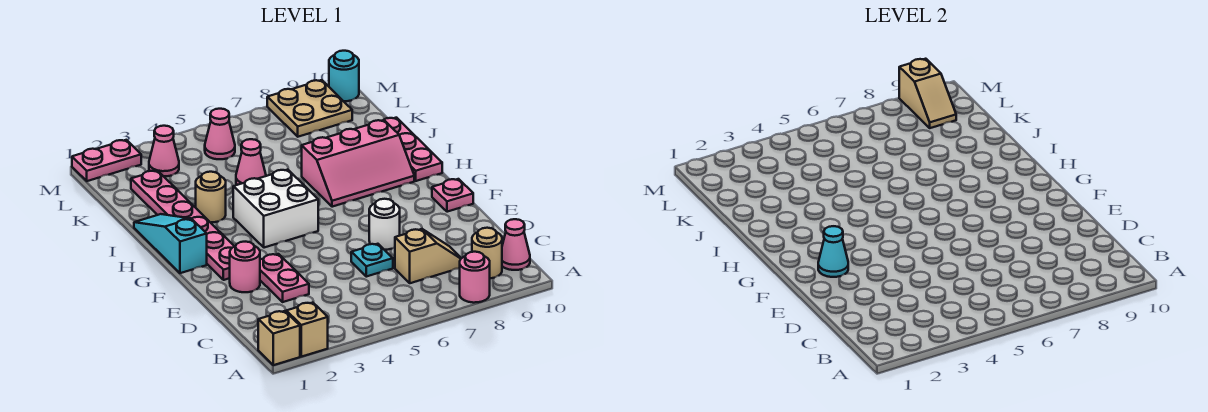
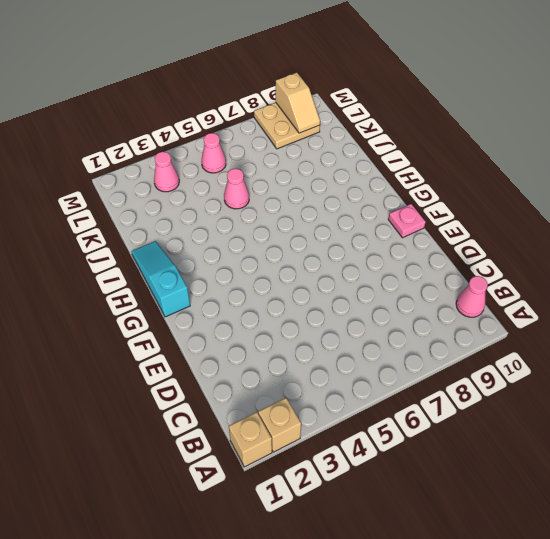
none -> pink 1x1 round brick [460,252,490,303]
none -> tan 1x1 round brick [472,228,502,278]
none -> tan 1x2 slope [395,229,461,283]

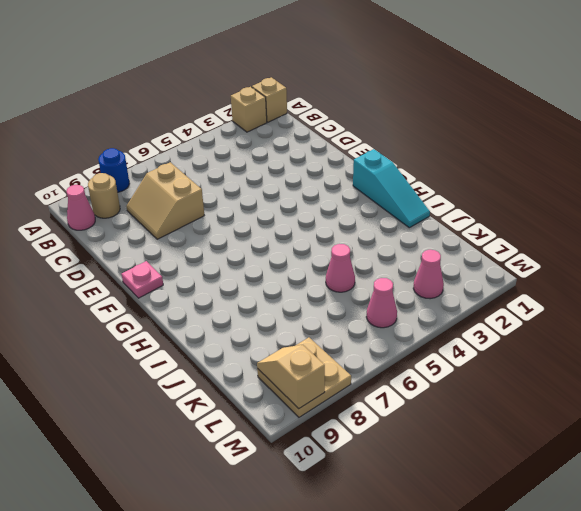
blue 1x1 round brick [98,148,130,192] -> pink 1x1 round brick [460,252,490,303]
tan 2x2 slope [126,162,204,239] -> tan 1x2 slope [395,229,461,283]
none -> pink 1x2 plate [260,254,309,302]
none -> cyan 1x1 plate [351,244,393,277]
none -> pink 1x1 round brick [230,242,260,292]

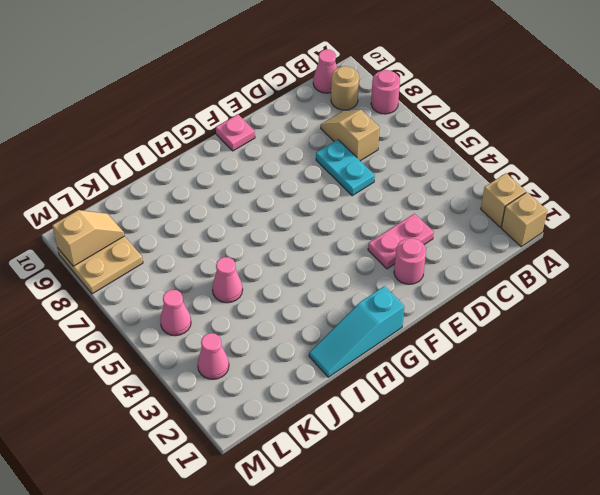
cyan 1x2 plate [316,140,375,196] -> cyan 1x1 plate [351,244,393,277]
none -> white 1x1 round brick [369,199,400,250]
none -> pink 1x6 plate [131,170,234,280]
none -> white 2x2 brick [233,170,318,248]

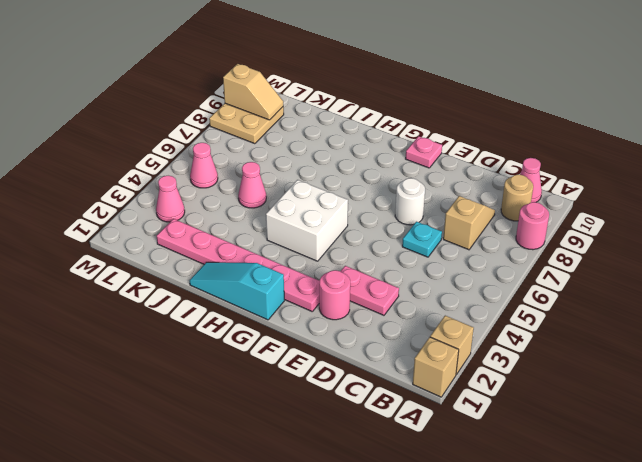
none -> pink 2x3 slope [302,120,414,207]
none -> pink 1x3 plate [384,118,442,181]
none -> tan 1x1 round brick [196,172,226,223]

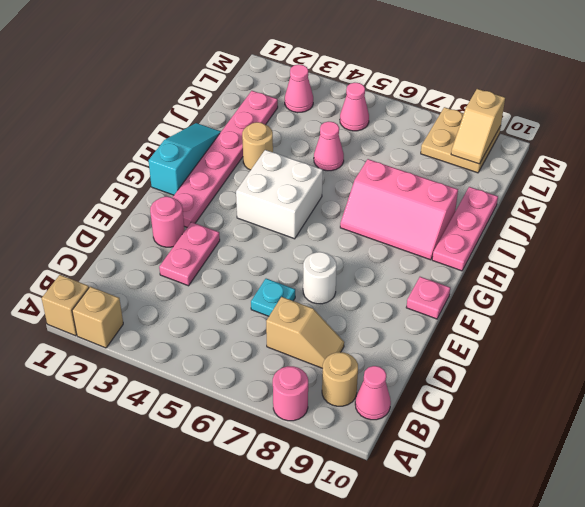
none -> pink 1x2 plate [72,140,141,181]
none -> cyan 1x1 round brick [329,51,359,101]
none -> cyan 1x1 cone [818,226,848,277]

